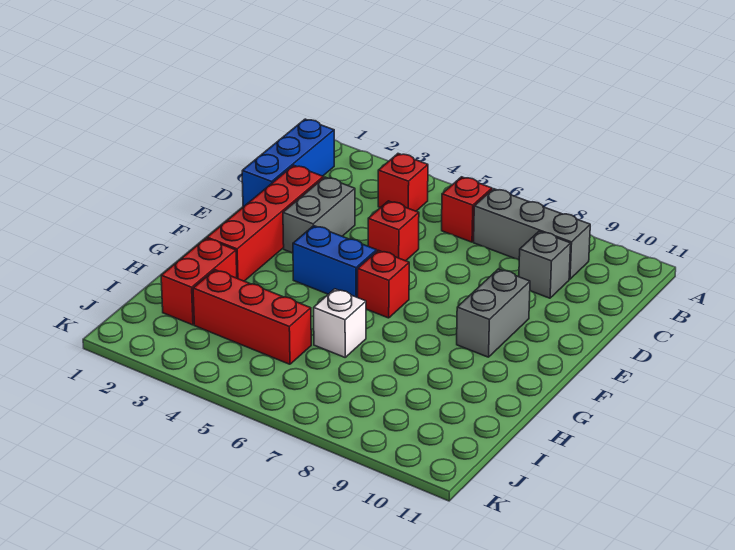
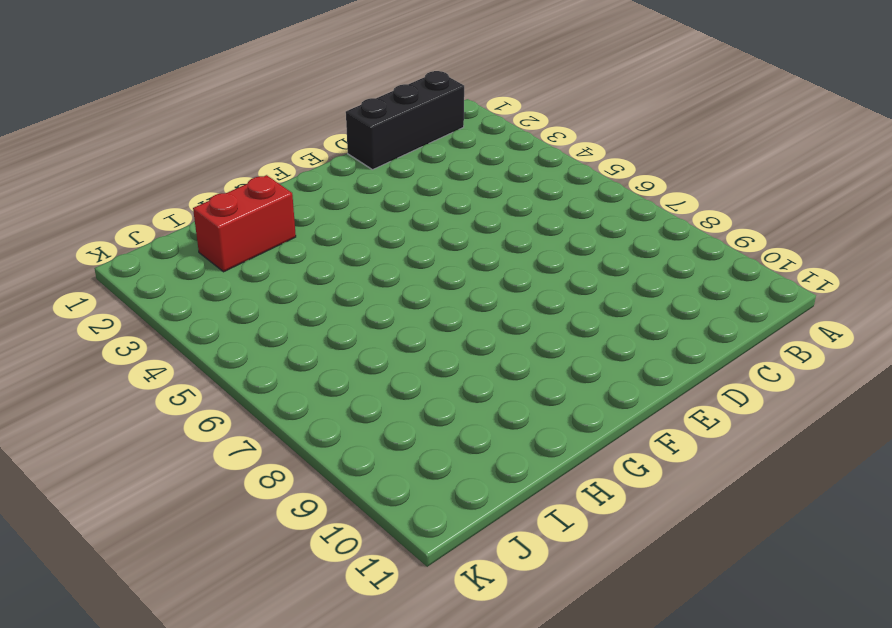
black 1x3 brick [346,71,464,170] -> blue 1x3 brick [242,119,334,207]
none -> red 1x1 brick [378,154,428,211]
none -> red 1x1 brick [442,177,492,242]
none -> grey 1x3 brick [474,189,590,279]

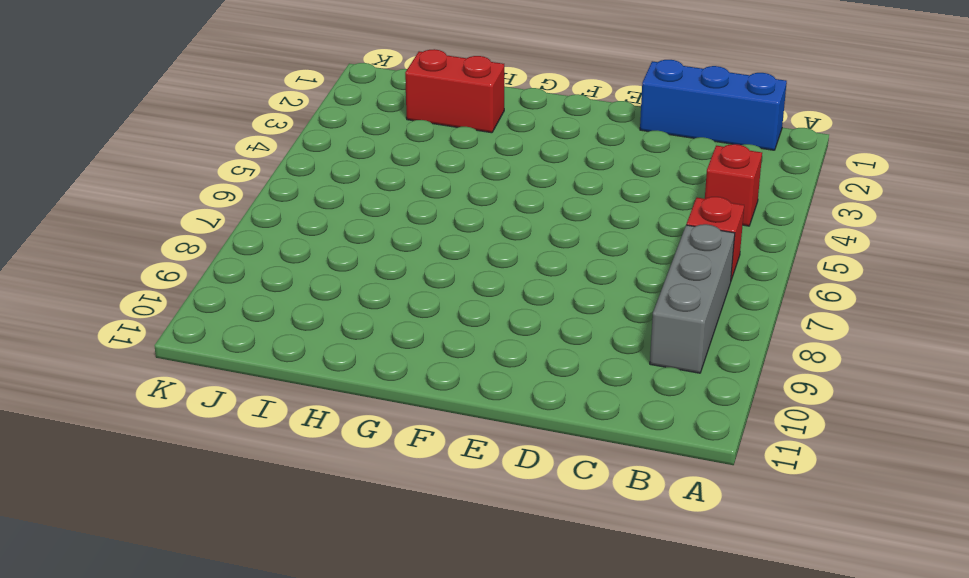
none -> grey 1x1 brick [519,231,571,298]
none -> red 1x4 brick [207,165,323,281]
none -> grey 1x2 brick [283,177,355,253]

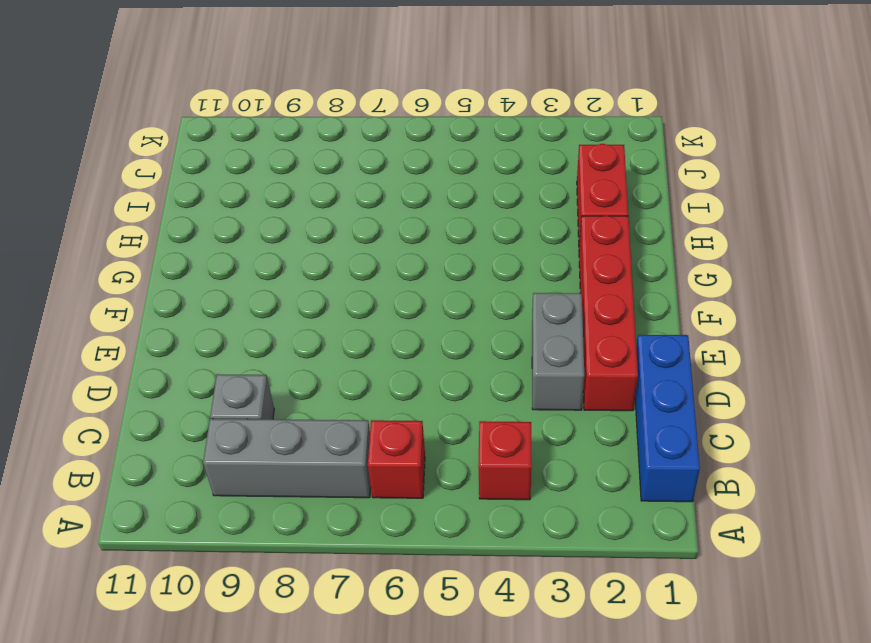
none -> red 1x1 brick [368,201,419,261]
none -> grey 1x2 brick [457,269,530,357]
none -> blue 1x2 brick [293,226,377,298]

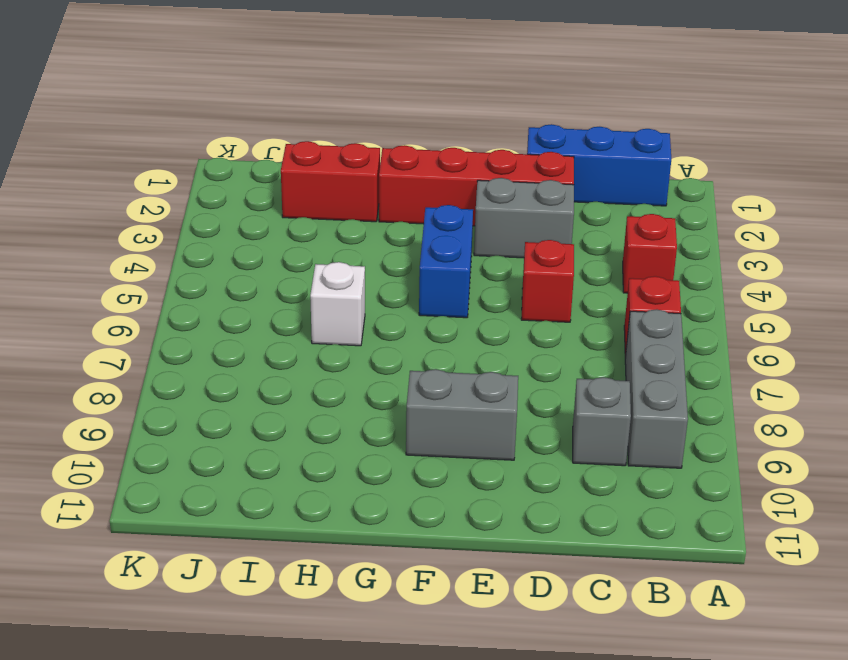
none -> red 1x1 brick [358,250,409,318]
none -> red 1x3 brick [193,270,311,364]

